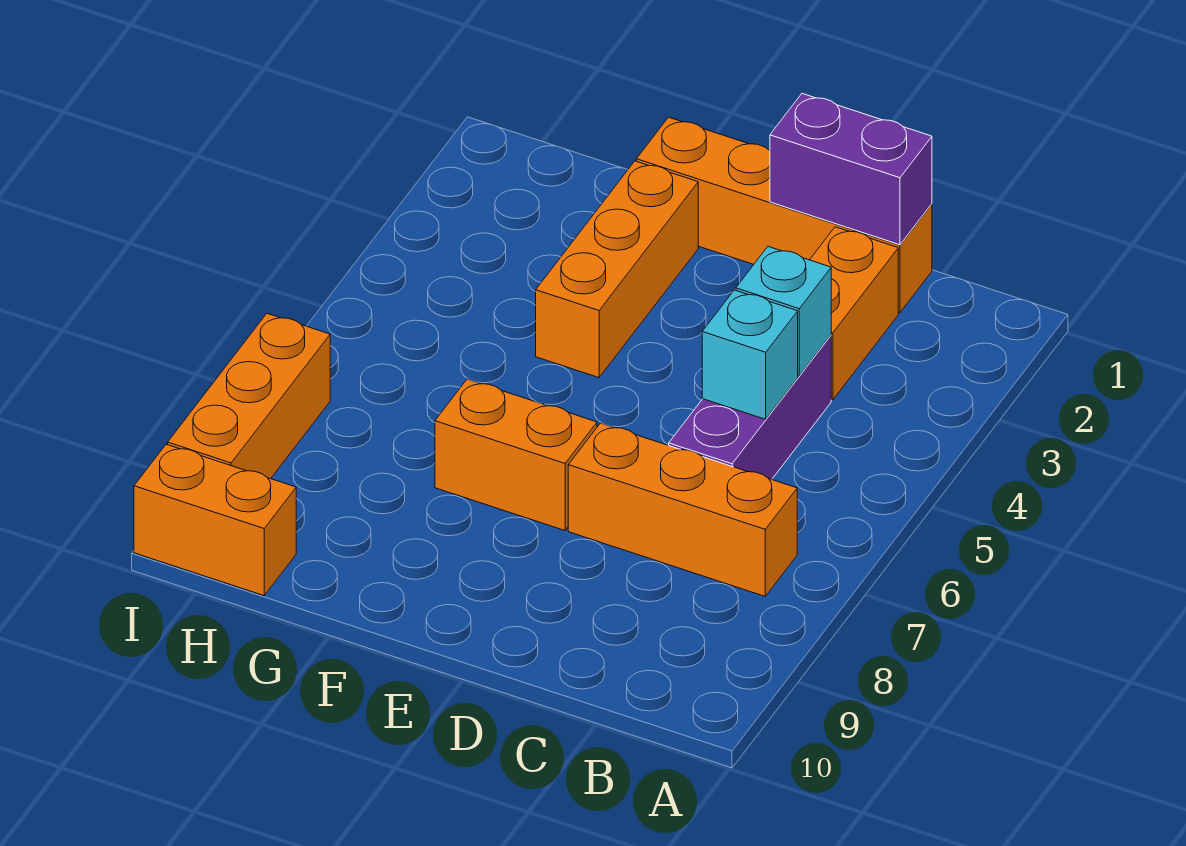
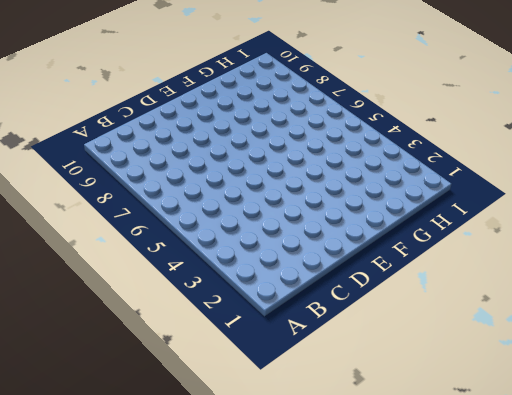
none -> orange 1x3 brick [568,423,797,596]
none -> orange 1x4 brick [636,117,932,313]

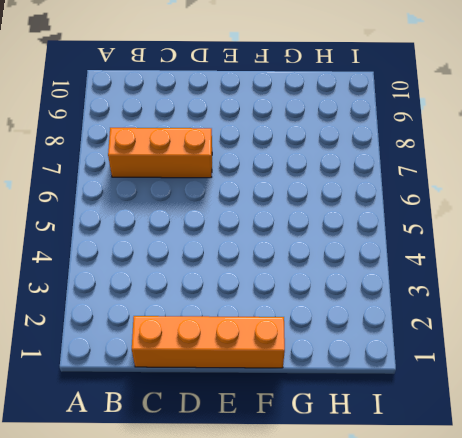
none -> orange 1x2 brick [810,227,898,400]
none -> purple 1x3 brick [669,335,831,479]

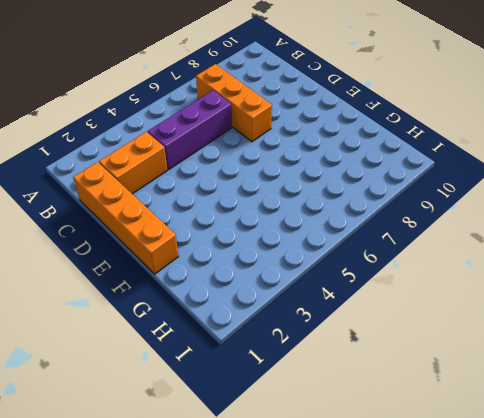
none -> orange 1x2 brick [435,379,597,530]
none -> orange 1x3 brick [536,161,698,378]

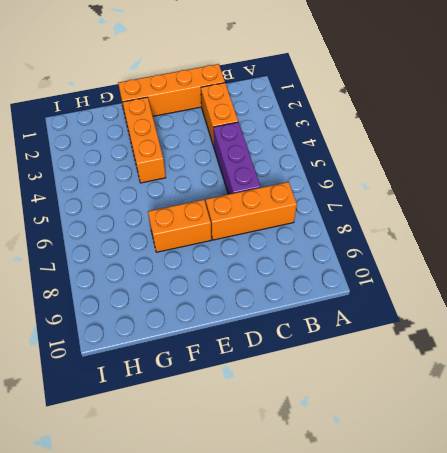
none -> orange 1x2 brick [134,444,296,596]
none -> orange 1x3 brick [168,314,330,479]

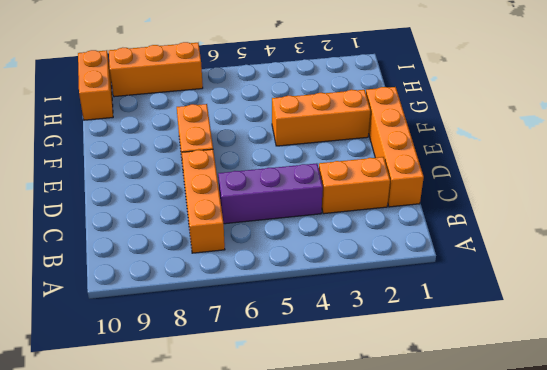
none -> purple 1x2 brick [770,94,932,245]
none -> cyan 1x1 brick [736,247,831,376]

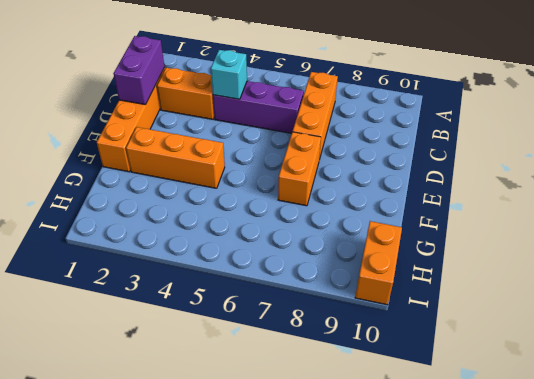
none -> orange 1x3 brick [168,314,330,479]
none -> cyan 1x1 brick [702,290,798,419]

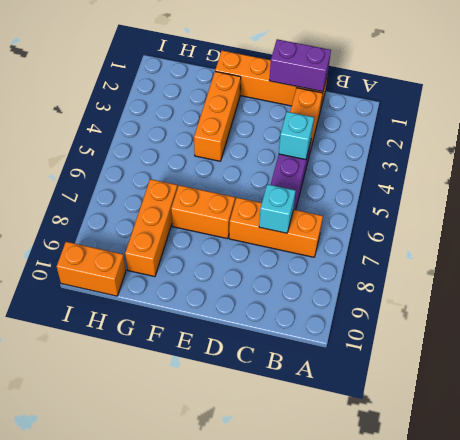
cyan 1x1 brick [259,184,296,233] -> cyan 1x1 brick moved to [702,290,798,419]
orange 1x3 brick [125,179,177,277] -> orange 1x3 brick moved to [168,314,330,479]

